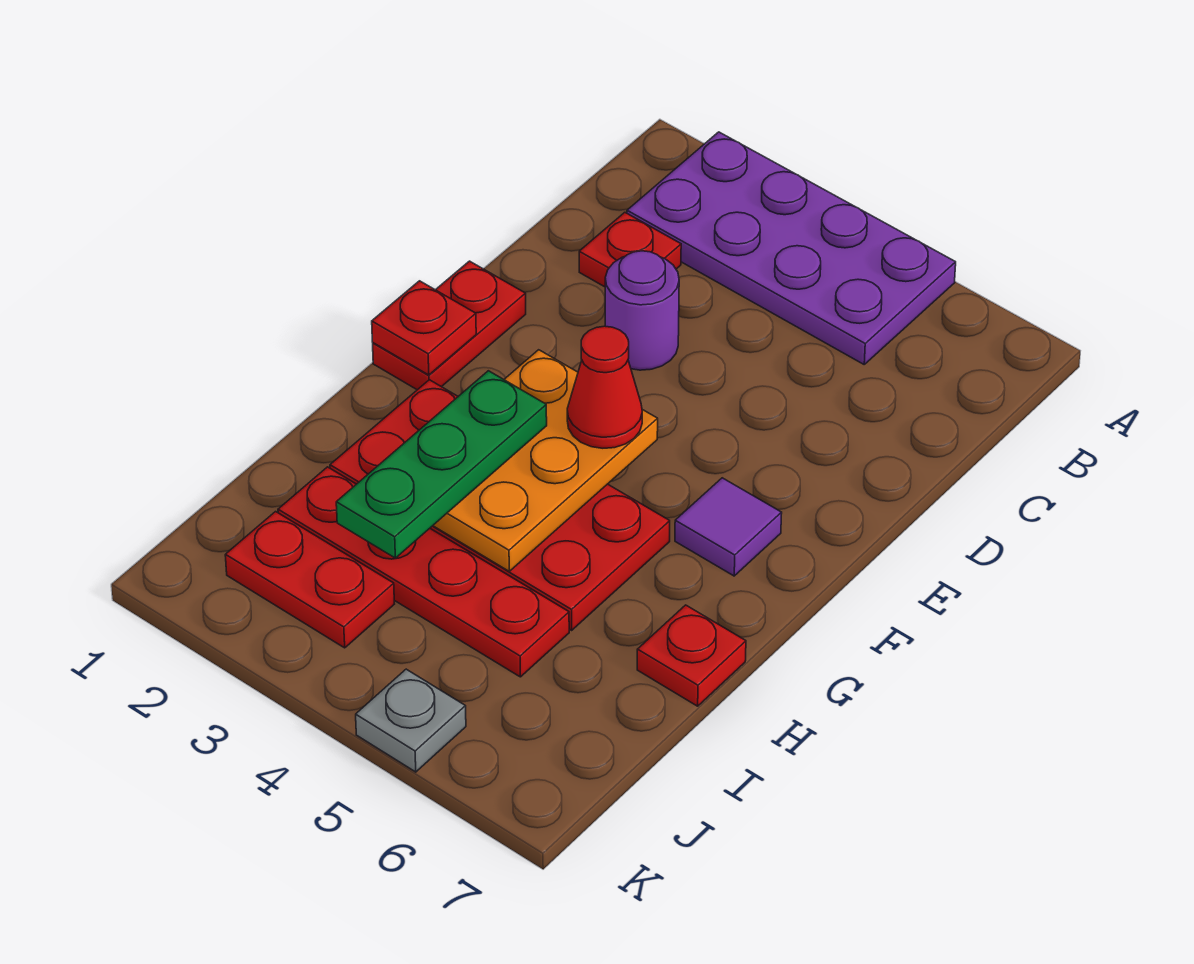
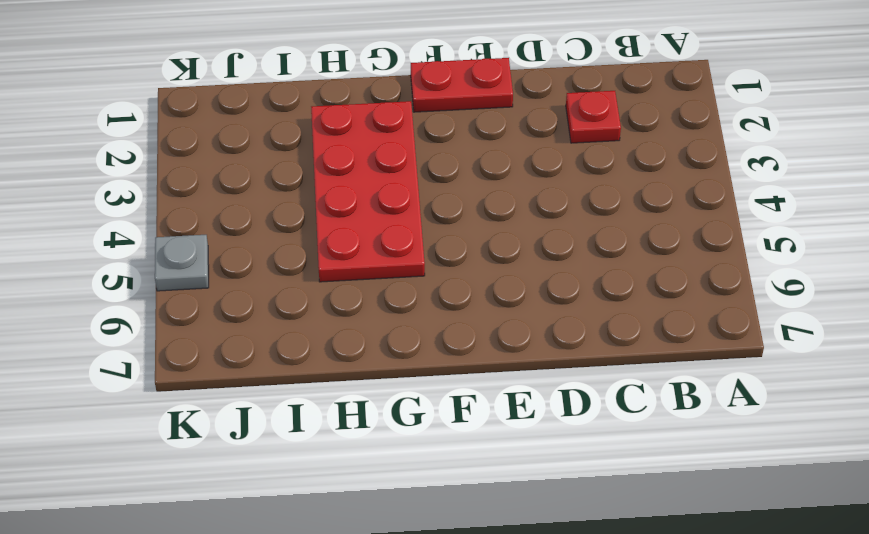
none -> purple 2x4 plate [627,132,956,364]
none -> purple 1x1 round brick [605,251,679,370]
none -> purple 1x1 tile [675,478,782,576]

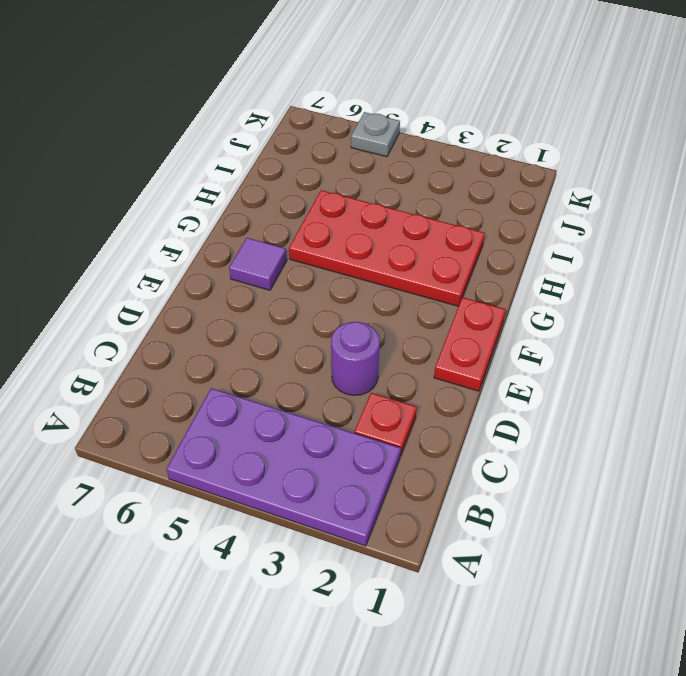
none -> red 1x1 plate [637,605,746,706]
none -> red 1x4 plate [278,467,569,677]
none -> red 1x2 plate [225,512,394,648]

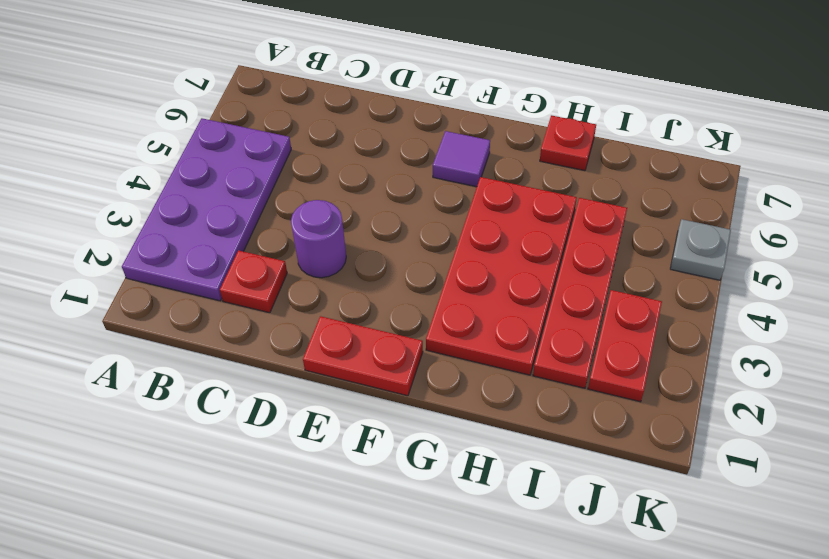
none -> red 1x1 plate [372,281,476,375]
none -> orange 2x3 plate [433,350,658,571]
none -> red 1x1 cone [567,326,642,448]

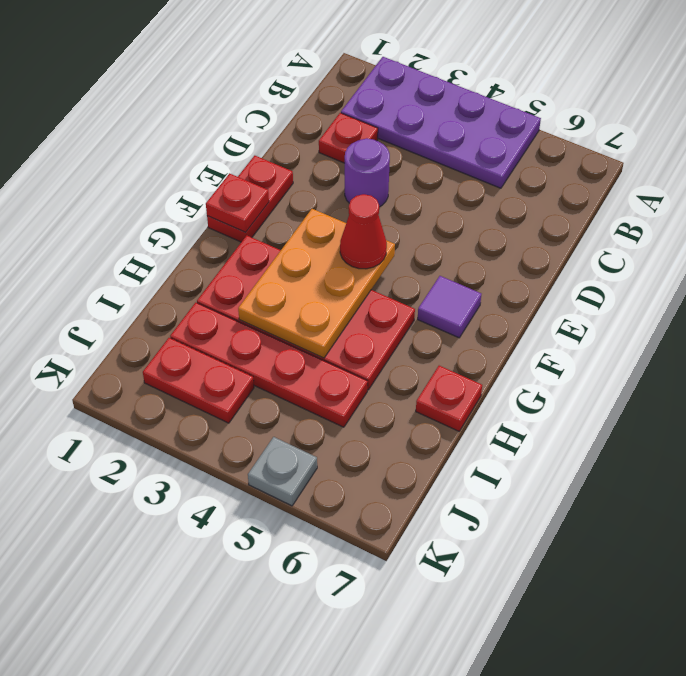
none -> green 1x3 plate [336,371,547,558]

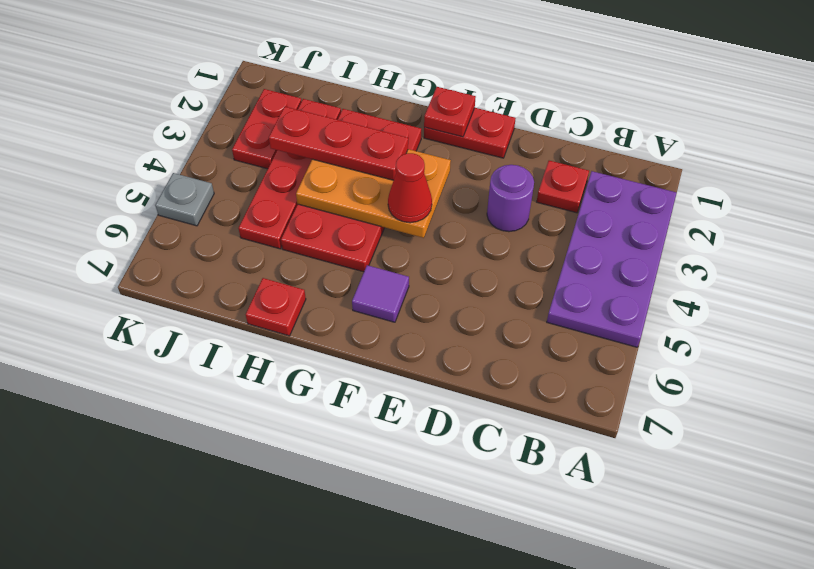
red 1x3 plate [269,107,408,180] -> green 1x3 plate [336,371,547,558]

